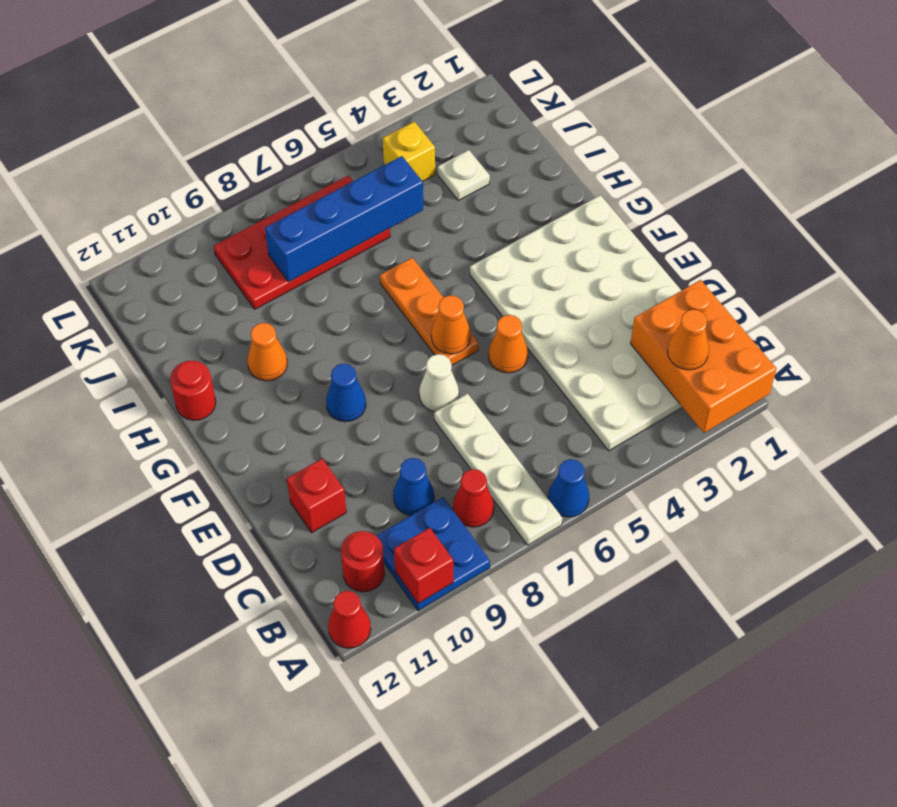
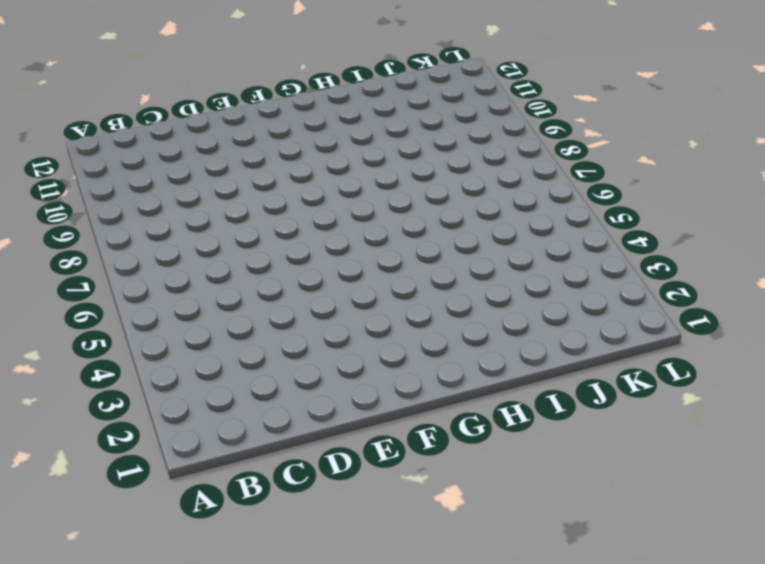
none -> blue 1x1 cone [548,459,589,517]
none -> white 1x4 plate [434,393,562,545]
none -> blue 2x2 plate [377,497,490,611]

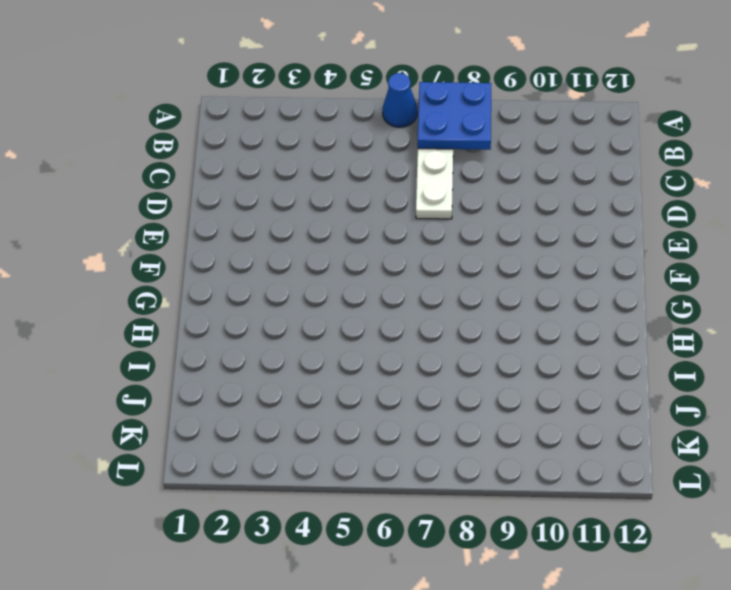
blue 2x2 plate [418,82,491,150] -> blue 2x2 plate moved to [377,497,490,611]
none -> red 1x1 cone [328,591,371,648]
none -> white 4x6 plate [470,195,682,451]
none -> red 1x1 cone [453,469,494,527]

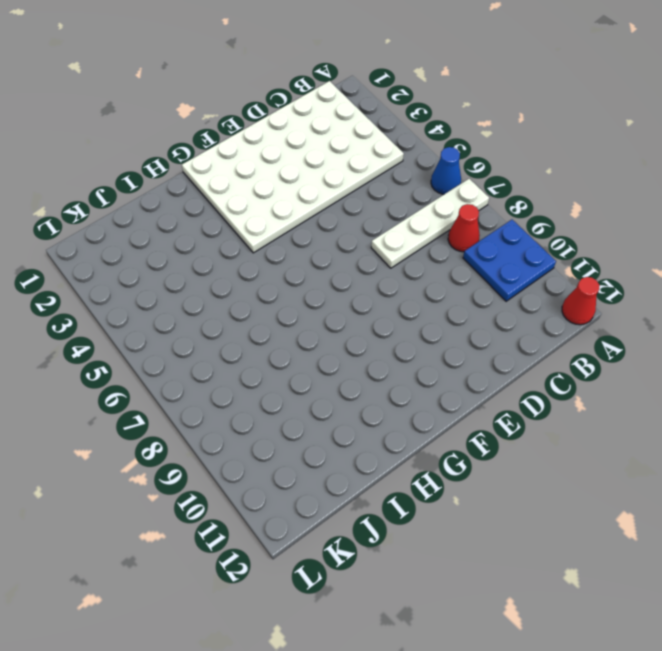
none -> red 1x1 round brick [341,531,385,592]
none -> blue 1x1 cone [393,458,434,516]
none -> red 1x1 brick [287,458,346,533]

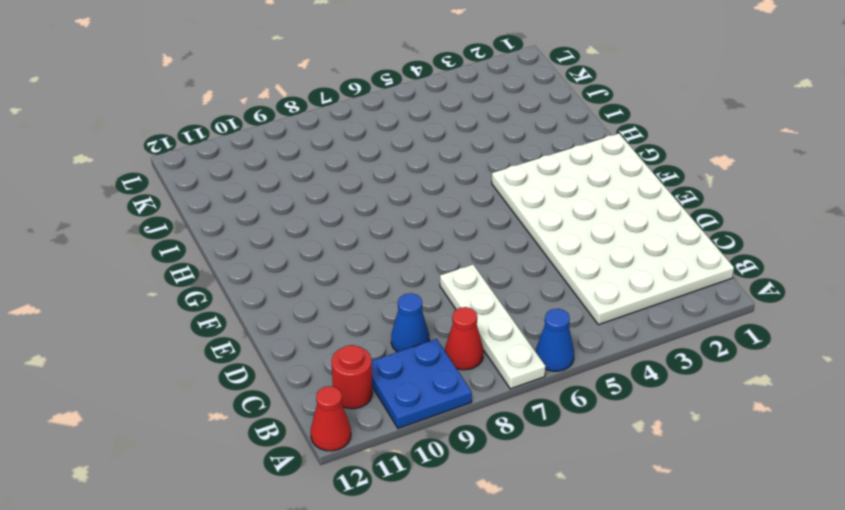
none -> red 1x1 brick [287,458,346,533]
none -> orange 1x1 cone [489,315,528,373]
none -> white 1x1 cone [419,354,459,412]

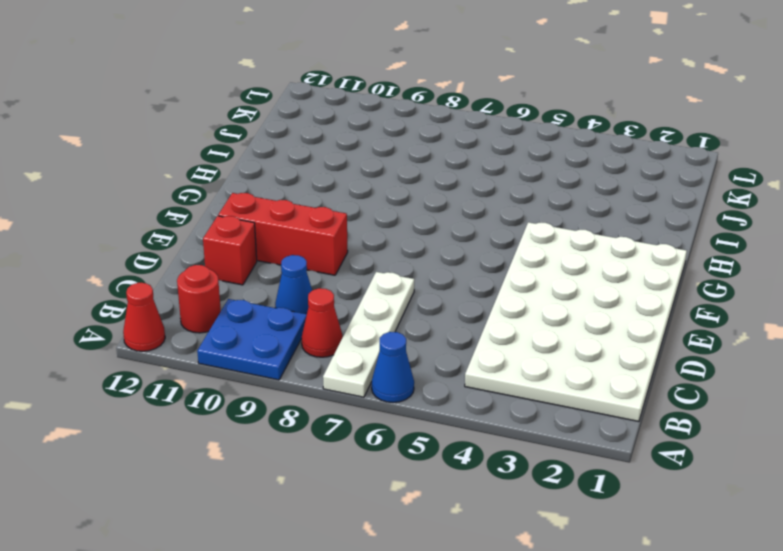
red 1x3 brick [218,193,348,275] -> none
none -> orange 1x1 cone [489,315,528,373]
none -> white 1x1 cone [419,354,459,412]
none -> orange 1x3 plate [380,258,478,365]

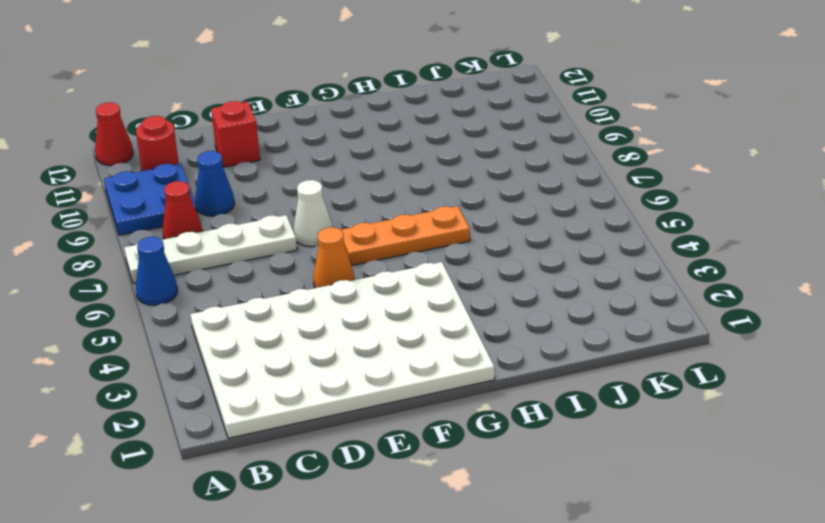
none -> blue 1x1 cone [326,364,366,422]
none -> orange 1x1 cone [248,323,287,381]
none -> red 1x1 round brick [170,361,216,420]

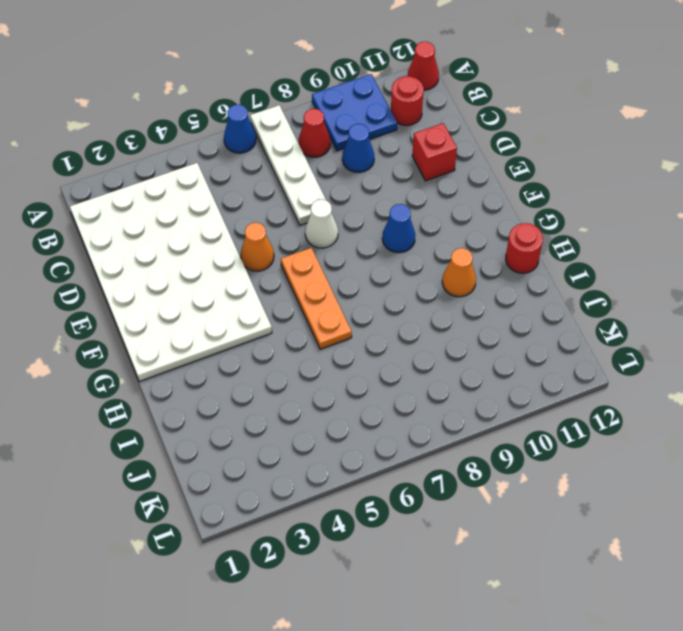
none -> white 1x1 plate [438,150,490,200]
none -> red 2x4 plate [214,175,390,309]
none -> yellow 1x1 brick [383,122,435,181]

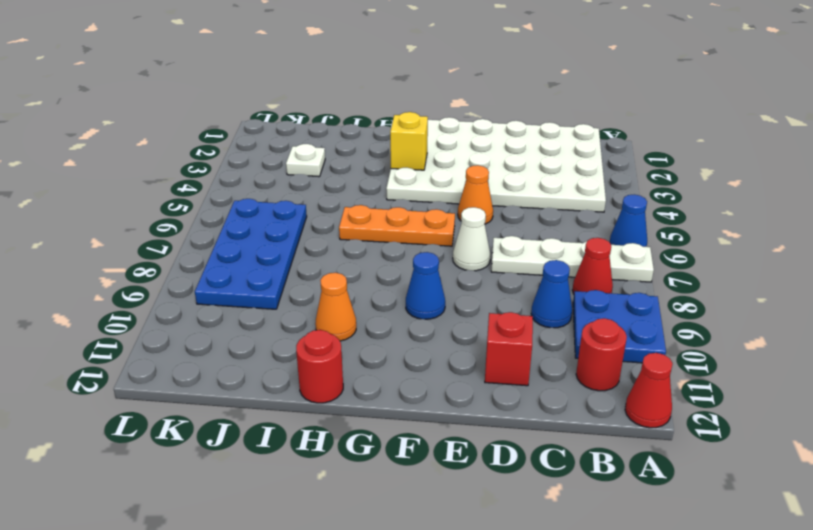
yellow 1x1 brick [390,112,428,170] -> yellow 1x1 brick moved to [383,122,435,181]
blue 2x4 plate [195,199,307,309] -> red 2x4 plate [214,175,390,309]
none -> orange 2x3 brick [630,280,776,433]
none -> red 1x1 brick [394,528,453,603]
none -> orange 1x1 cone [431,295,471,354]

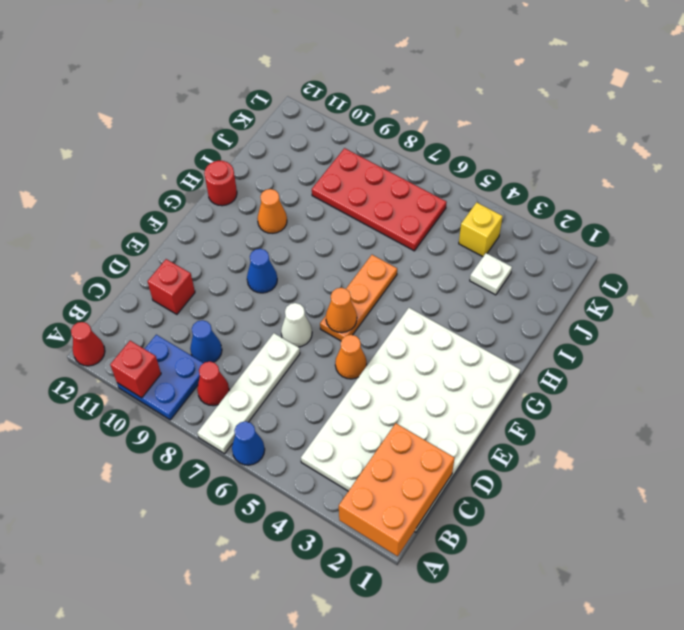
none -> red 1x1 round brick [341,531,385,592]
none -> blue 1x4 brick [265,156,423,282]
none -> orange 1x1 cone [668,309,709,370]

